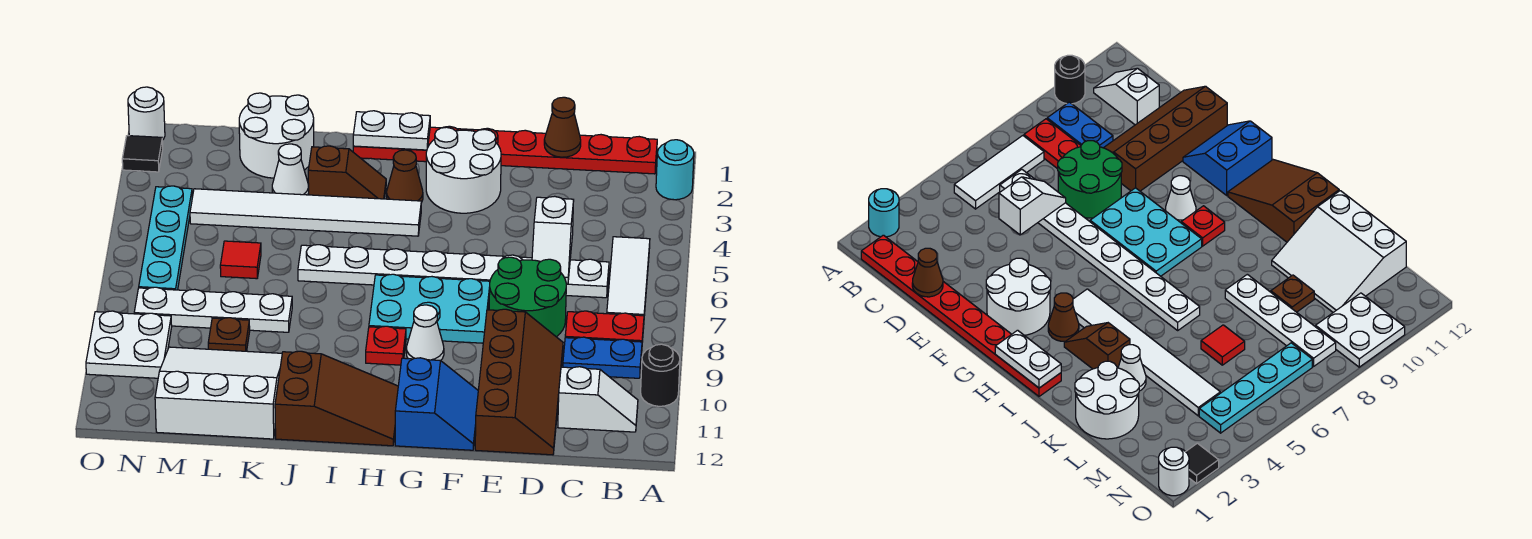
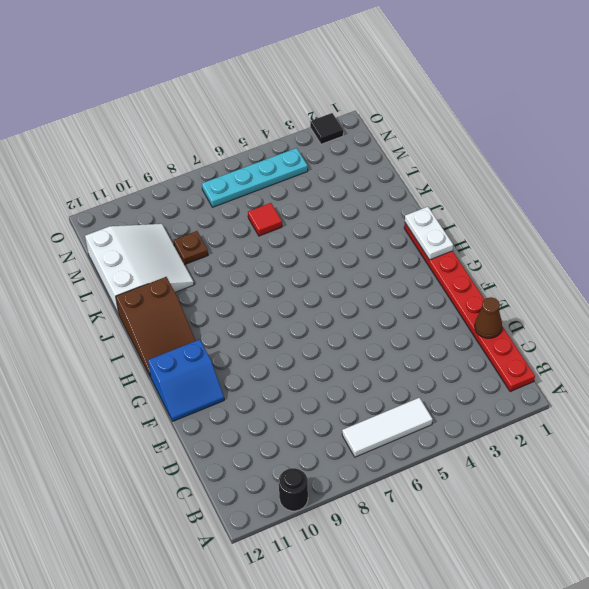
none -> cyan 1x1 round brick [656,140,694,200]
none -> red 1x2 plate [565,311,644,342]
none -> blue 1x2 plate [563,337,642,378]
none -> white 1x2 slope [558,367,638,432]

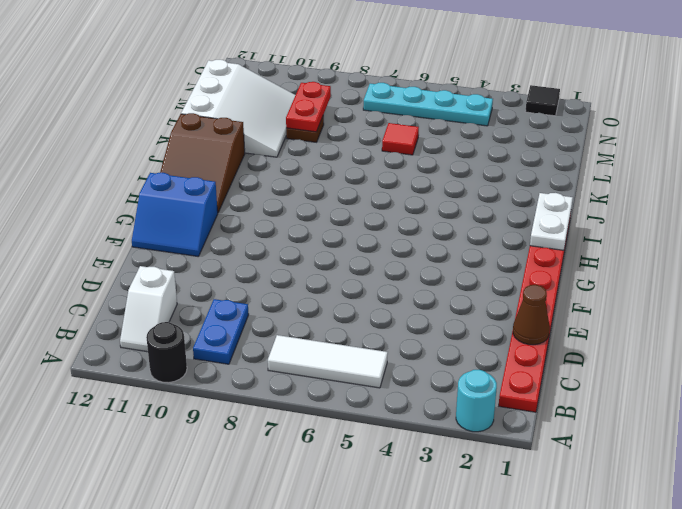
red 1x2 plate [286,82,331,132] -> red 1x2 plate moved to [565,311,644,342]
none -> white 1x8 plate [298,245,609,298]
none -> green 2x2 round brick [489,257,566,337]
none -> brown 2x4 slope [475,309,563,455]
none -> white 2x2 round brick [426,127,501,213]

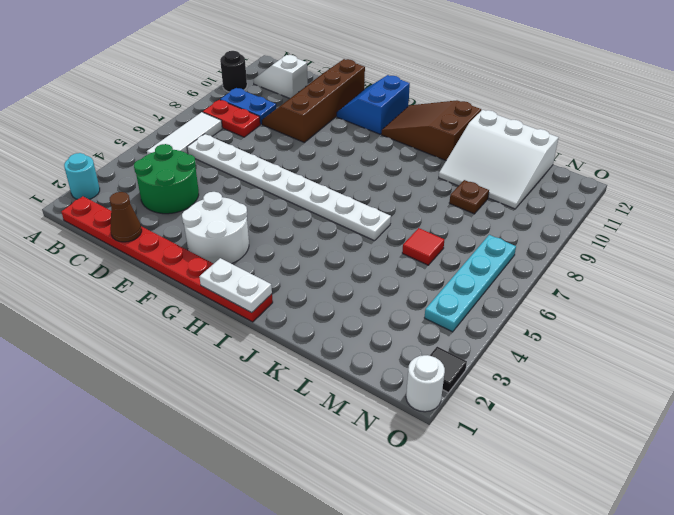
green 2x2 round brick [134,144,199,214] -> green 2x2 round brick moved to [489,257,566,337]
none -> cyan 2x3 plate [369,274,490,343]
none -> white 1x1 cone [406,305,444,360]
none -> brown 1x1 cone [387,150,423,203]
none -> white 1x6 tile [190,189,421,236]

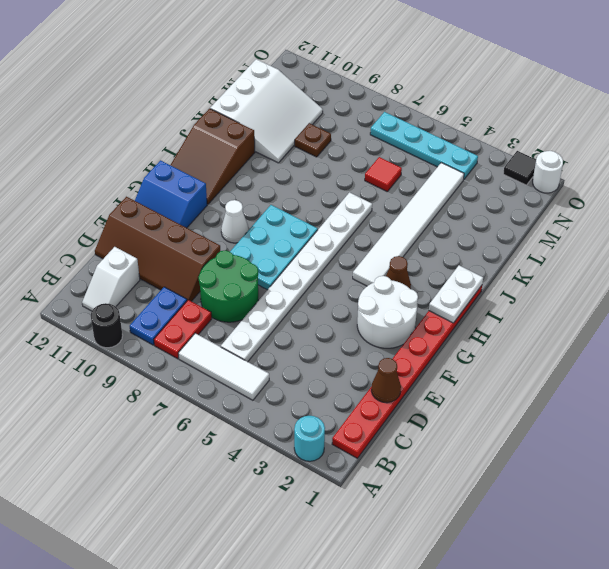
none -> red 1x1 plate [366,326,406,365]
none -> brown 1x2 slope [308,146,386,199]
none -> white 2x2 round brick [239,93,314,178]
none -> white 1x1 cone [272,144,309,195]

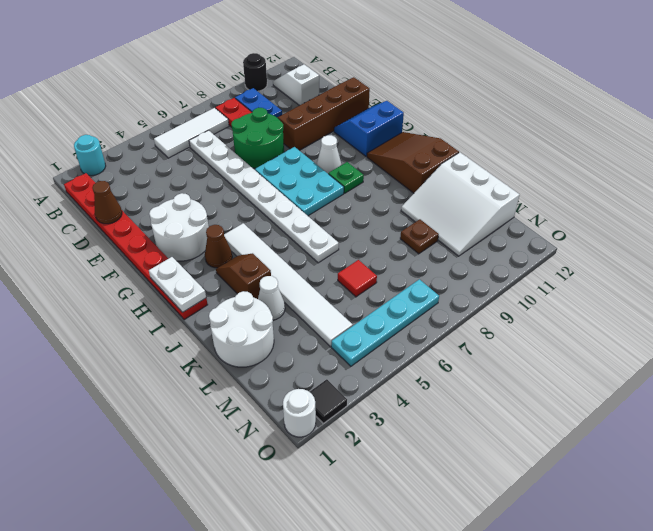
green 1x1 plate [328,162,364,193] -> red 1x1 plate [366,326,406,365]
none -> white 1x4 plate [134,287,292,332]
none -> white 2x2 plate [86,311,172,378]
none -> white 1x2 slope [532,196,574,284]

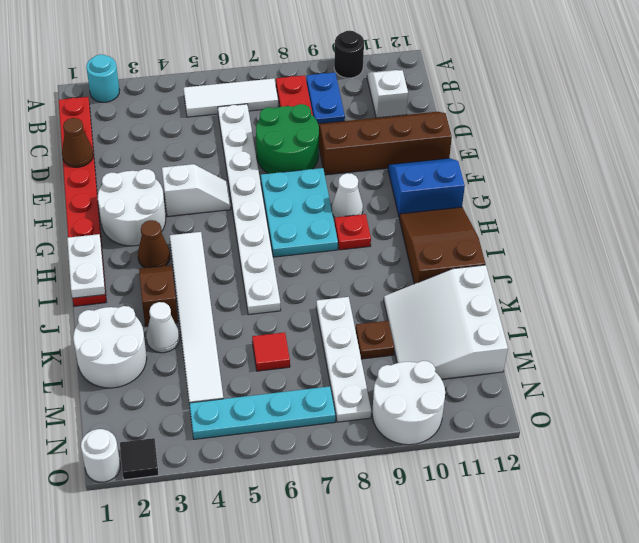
white 1x2 slope [162,164,231,216] -> white 1x2 slope moved to [532,196,574,284]
white 2x2 round brick [372,361,445,445] -> white 2x2 plate [86,311,172,378]

